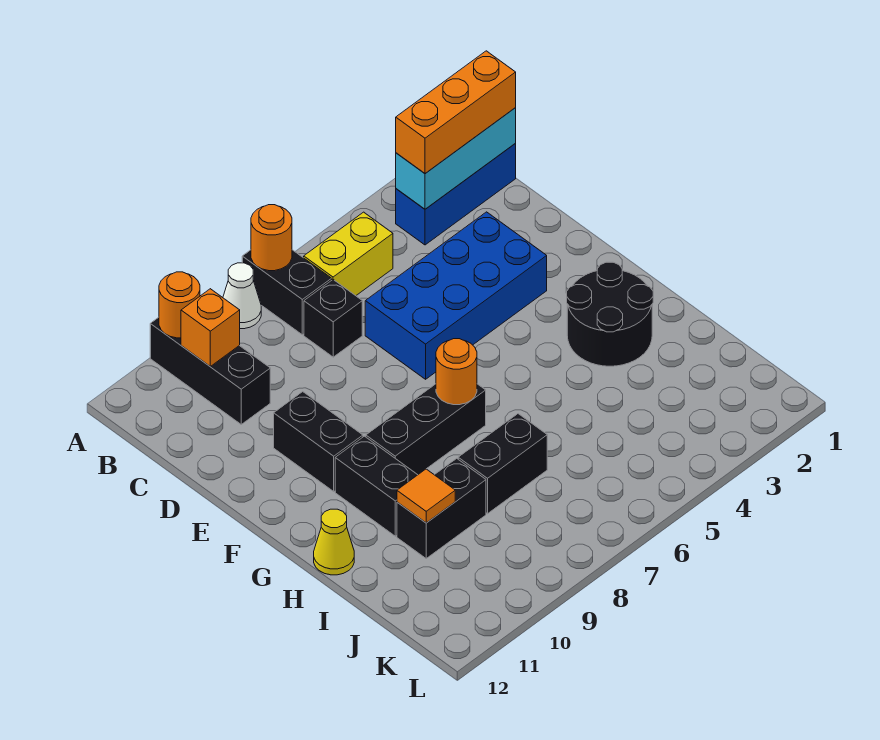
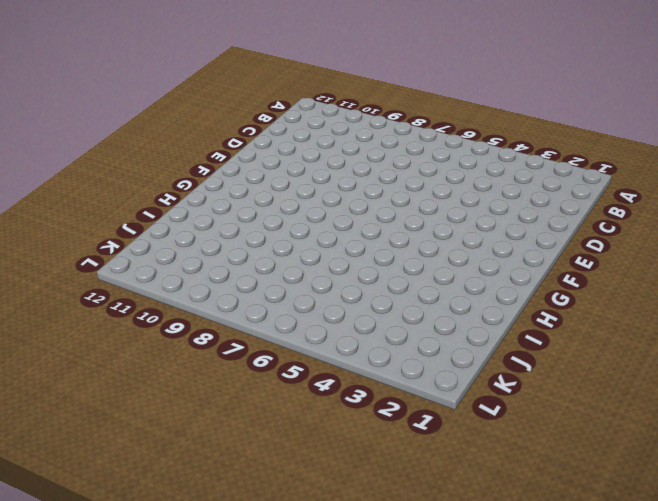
none -> black 1x2 brick [242,250,332,335]
none -> white 1x1 cone [223,263,261,329]
none -> black 1x3 brick [150,317,270,424]

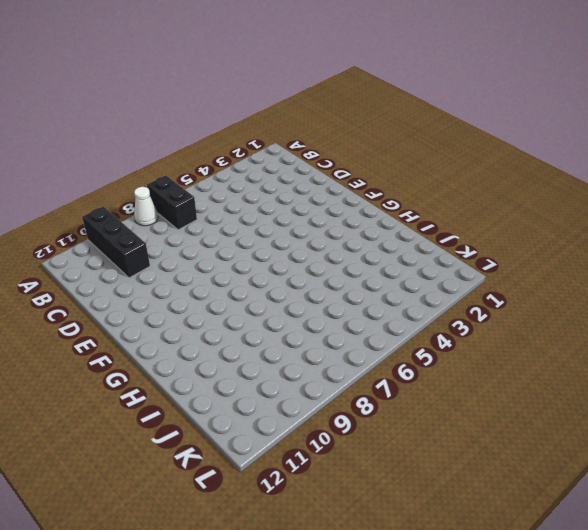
none -> blue 1x3 brick [396,144,516,245]
none -> yellow 1x2 brick [304,212,393,296]
none -> black 1x1 brick [304,280,362,357]

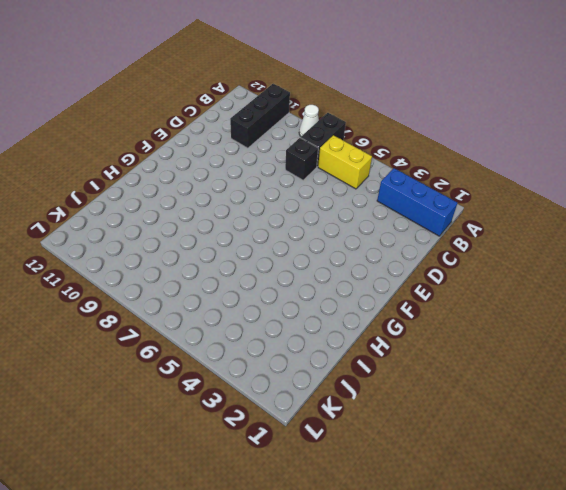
none -> blue 2x4 brick [365,212,547,379]
none -> black 1x2 brick [274,392,363,491]
none -> black 2x2 round brick [567,262,653,366]

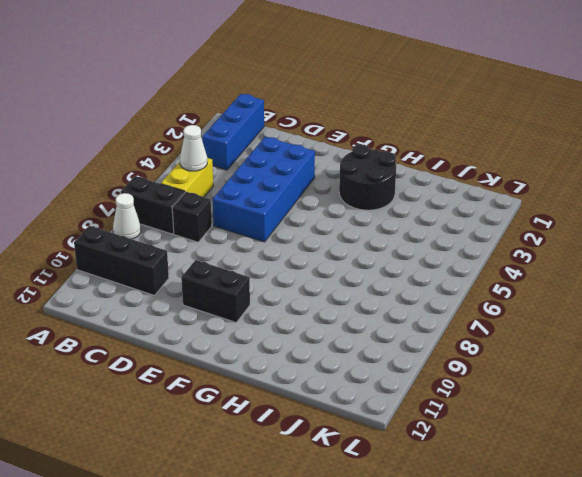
white 1x1 cone [180,125,207,171] -> none
none -> black 1x3 brick [366,384,486,475]
none -> black 1x2 brick [335,436,417,536]
none -> yellow 1x1 cone [314,509,354,575]

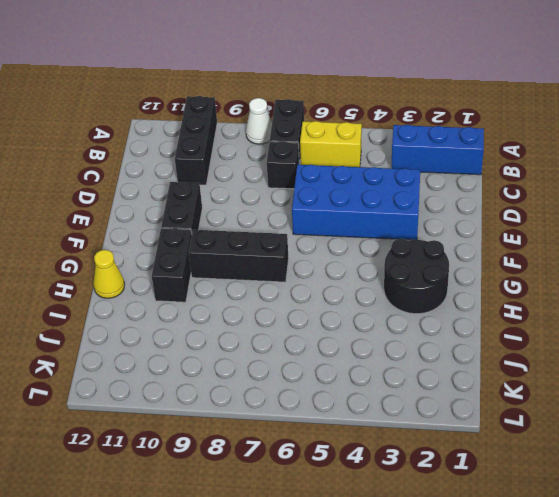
none -> black 1x2 brick [458,414,547,514]
none -> black 1x2 brick [397,458,486,558]
none -> orange 1x1 round brick [251,205,292,271]

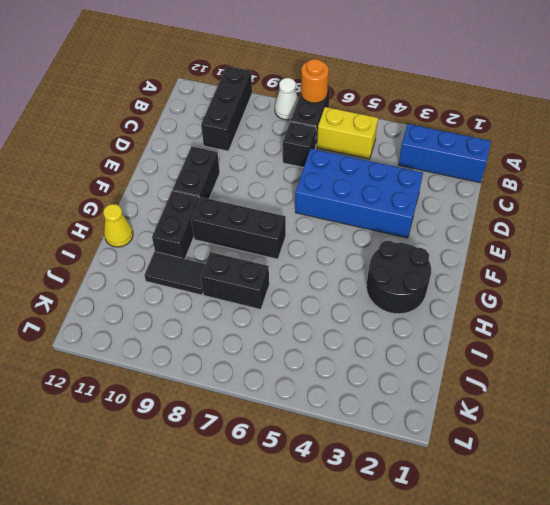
black 1x2 tile [144,252,205,295] -> black 1x2 brick [397,458,486,558]
none -> orange 1x1 round brick [159,272,200,338]
none -> cyan 1x3 brick [396,108,516,209]
none -> orange 1x1 brick [181,289,240,366]

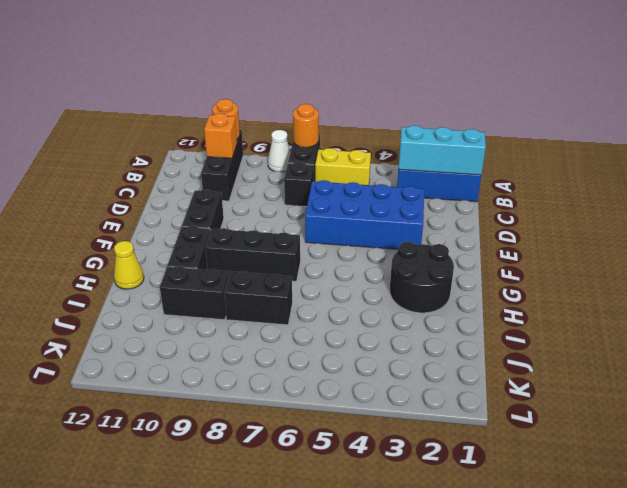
none -> orange 1x1 round brick [436,339,477,405]
none -> orange 1x1 tile [397,469,455,523]
none -> orange 1x3 brick [396,51,516,173]

